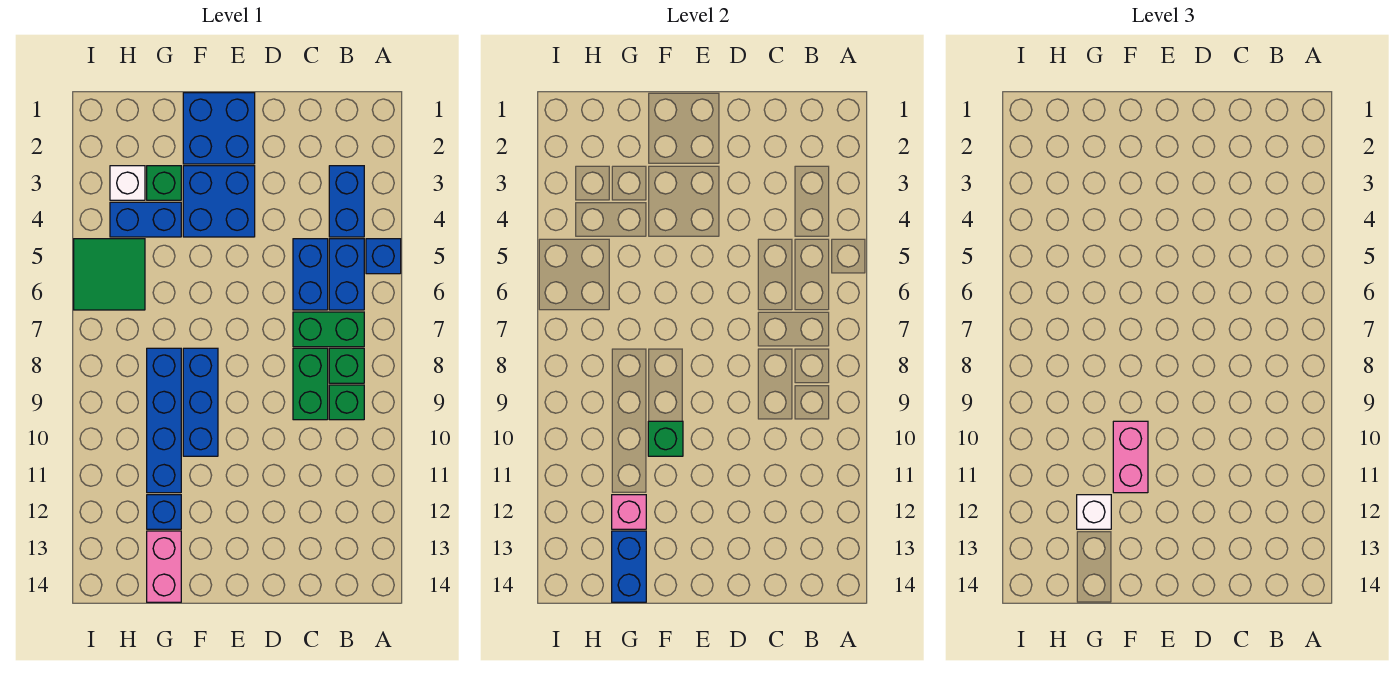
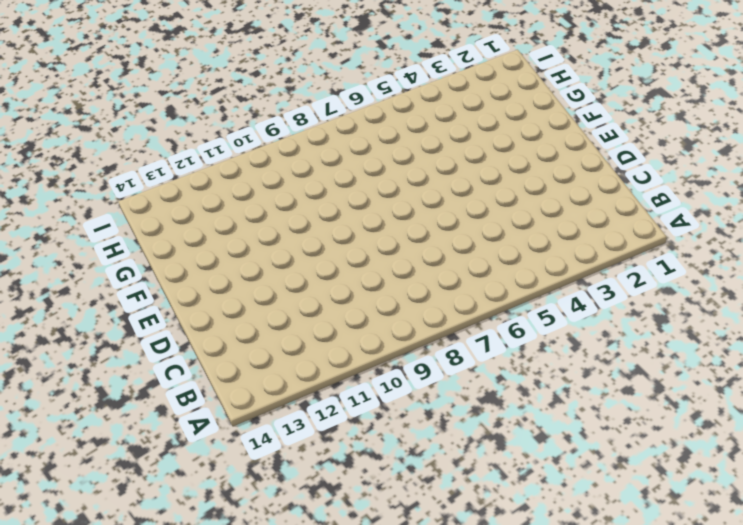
none -> blue 1x1 brick [366,239,401,274]
none -> blue 1x2 brick [329,166,364,237]
none -> blue 1x2 brick [329,239,364,310]

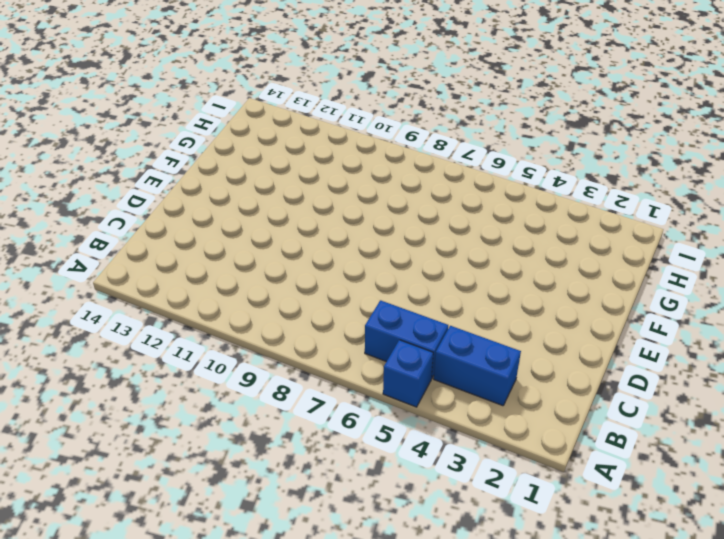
none -> green 1x2 brick [293,312,364,347]
none -> green 1x1 brick [329,348,364,383]
none -> green 1x1 brick [329,385,364,420]

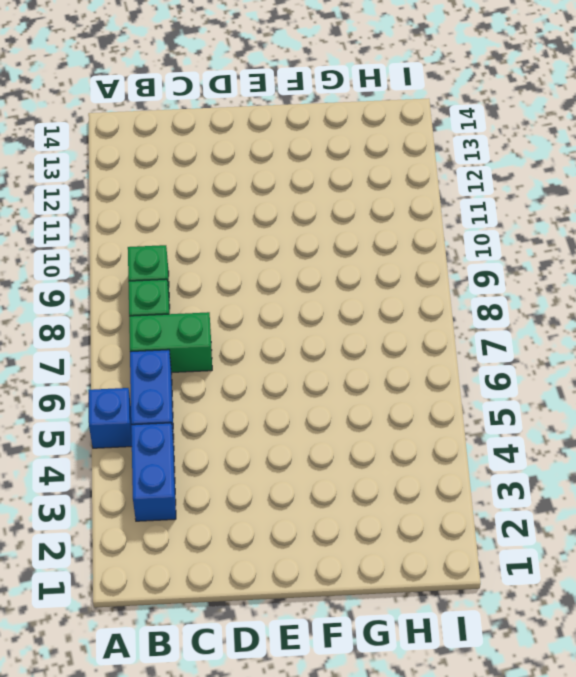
none -> blue 1x2 brick [293,239,328,310]
none -> green 1x2 brick [293,348,328,420]
none -> blue 2x2 brick [183,93,255,164]

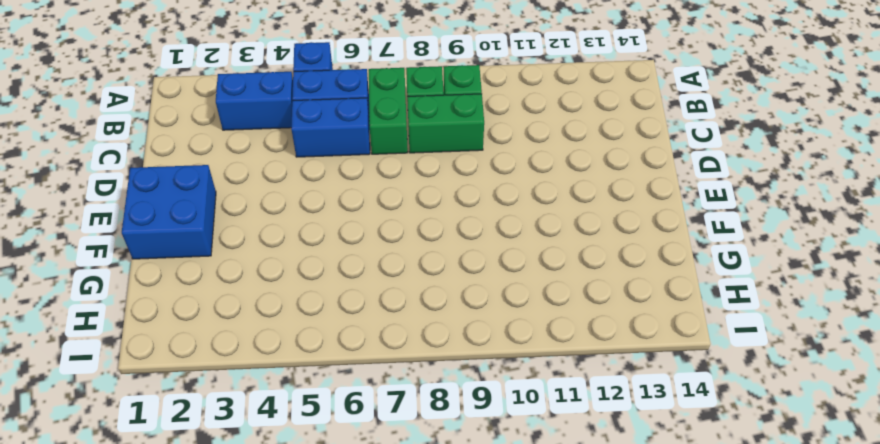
none -> blue 2x2 brick [183,166,255,237]
none -> blue 1x3 brick [183,348,218,456]
none -> green 1x1 brick [147,166,181,200]

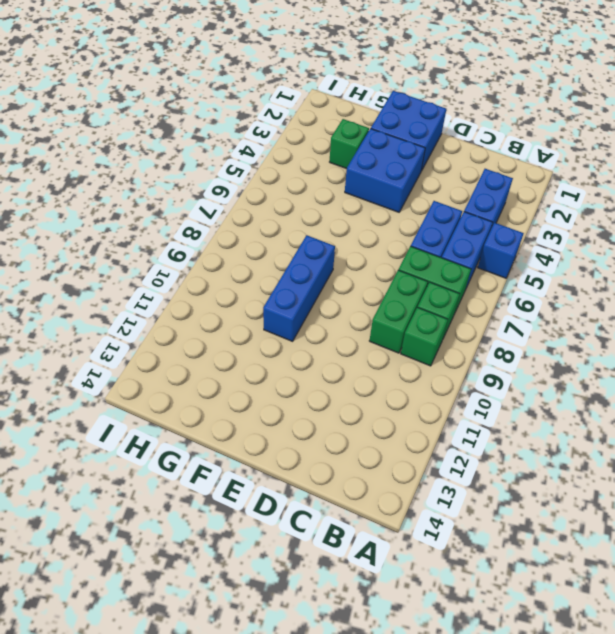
none -> blue 1x2 brick [110,202,181,237]
none -> blue 1x4 brick [147,348,181,493]
none -> blue 1x1 brick [147,495,181,529]

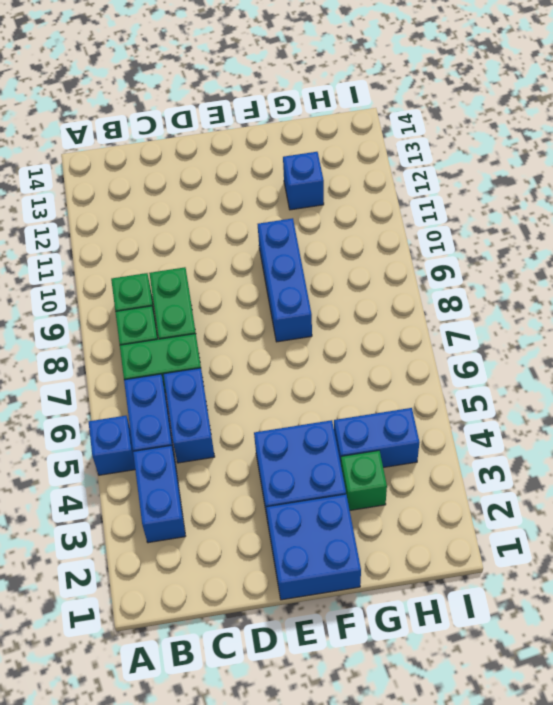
none -> blue 1x4 brick [147,348,181,493]
none -> pink 1x2 brick [147,531,181,602]
none -> white 1x1 brick [110,166,145,200]

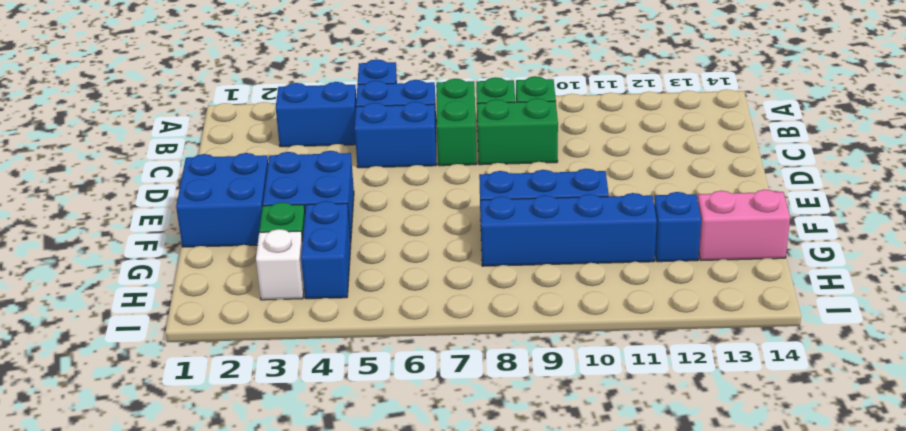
none -> green 2x2 tile [74,239,145,310]
none -> green 1x1 brick [648,421,683,456]
none -> pink 1x1 brick [612,495,646,529]

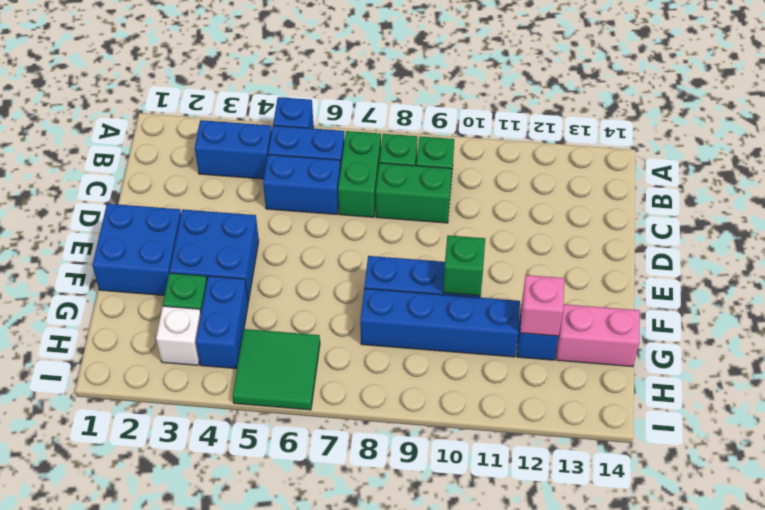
none -> blue 1x2 brick [612,531,646,602]
none -> pink 1x2 brick [1113,421,1148,493]
none -> white 1x1 brick [1077,495,1111,529]

